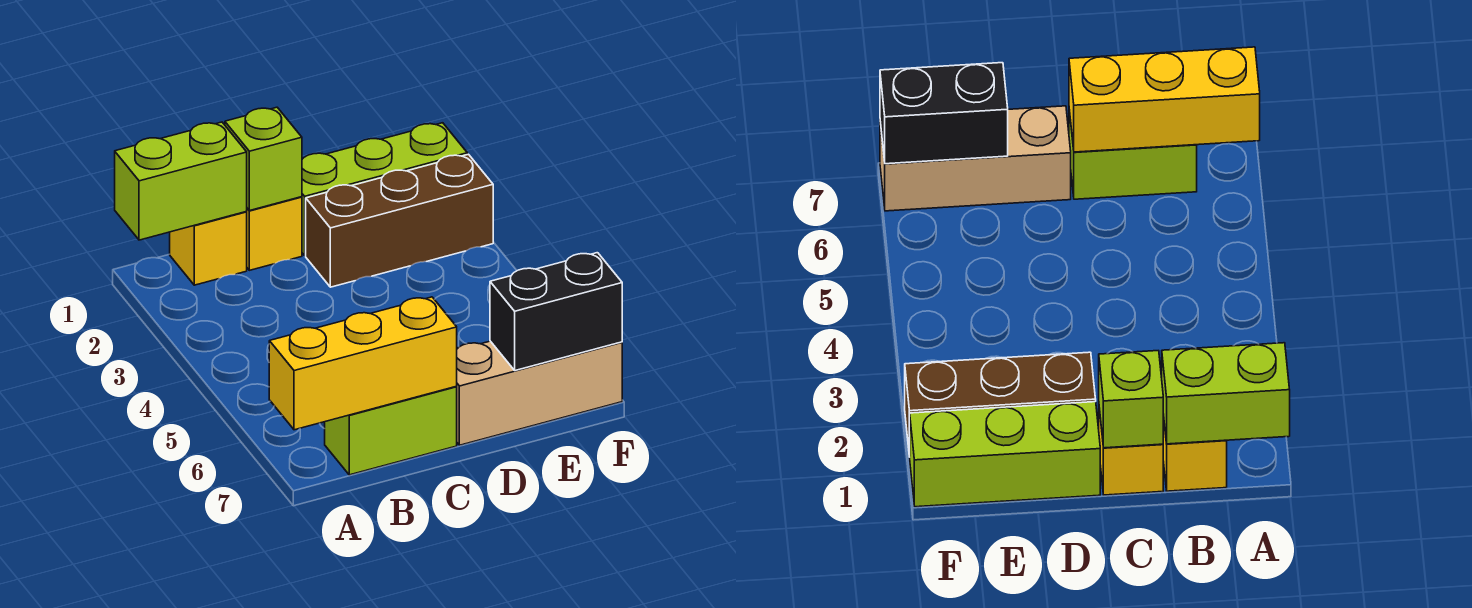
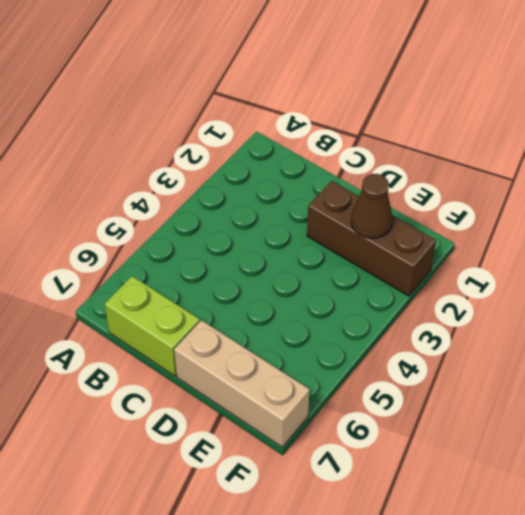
brown 1x1 cone [351,174,393,239] -> none
none -> yellow 1x1 brick [170,212,247,285]
none -> yellow 1x1 brick [246,197,302,270]

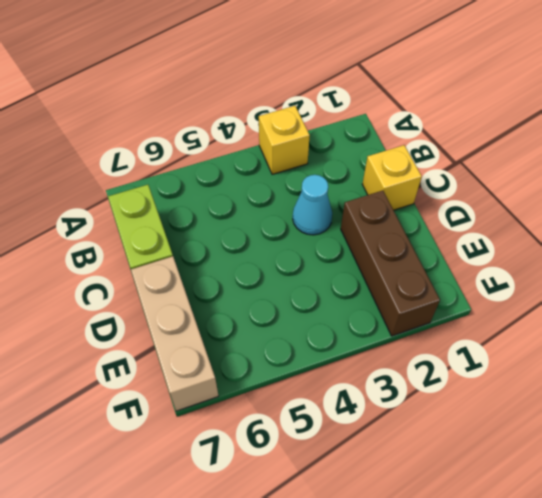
yellow 1x1 brick [259,106,310,174] -> yellow 1x1 brick moved to [170,212,247,285]
cyan 1x1 cone [293,175,332,235] -> none
none -> lime 1x3 brick [302,123,467,255]
none -> lime 1x2 brick [115,122,247,240]

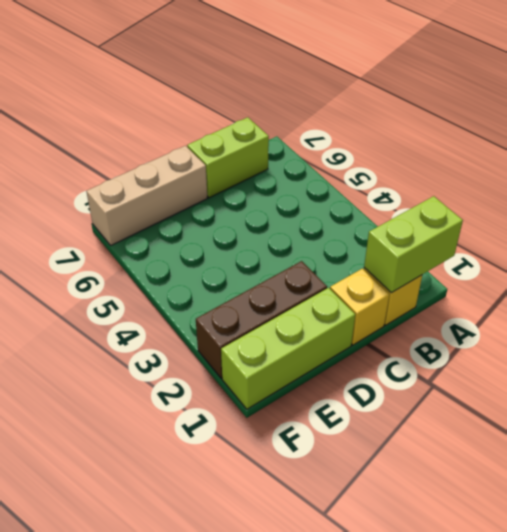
none -> yellow 1x3 brick [269,297,457,430]
none -> lime 1x1 brick [225,107,302,211]

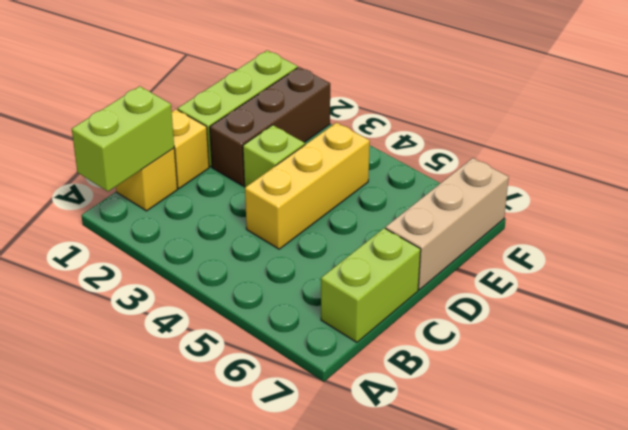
yellow 1x3 brick [245,123,370,249] -> yellow 1x3 brick moved to [269,297,457,430]
lime 1x1 brick [243,125,305,187] -> lime 1x1 brick moved to [225,107,302,211]
none -> black 1x2 brick [490,253,622,371]

